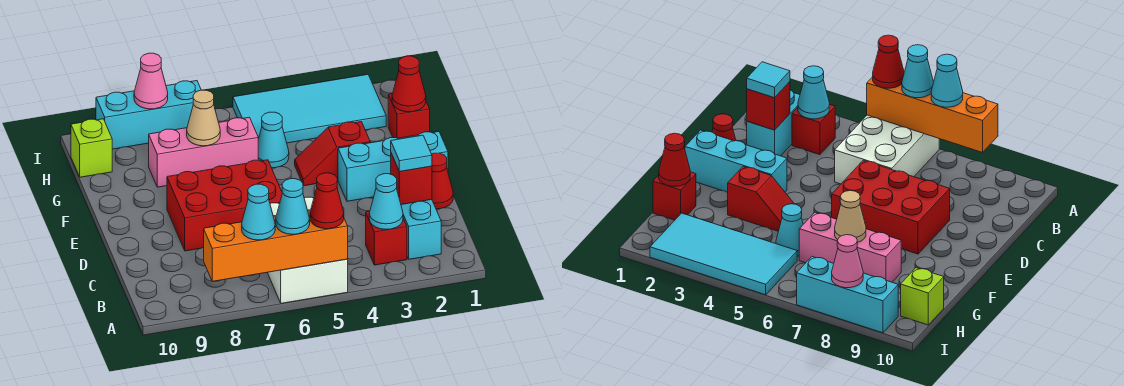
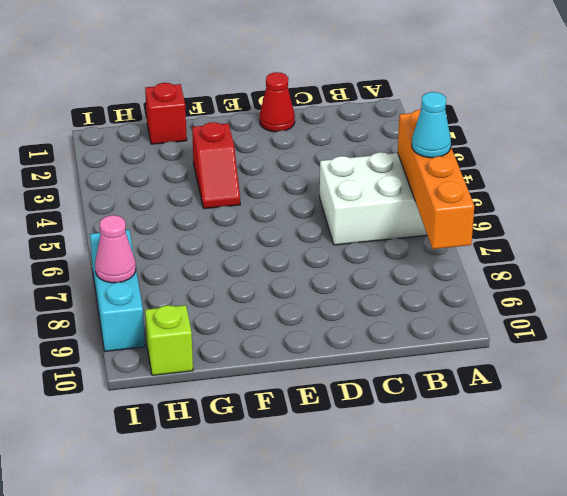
none -> cyan 1x2 brick [401,200,441,259]
none -> red 1x1 brick [366,211,407,265]
none -> red 2x3 brick [167,160,282,251]

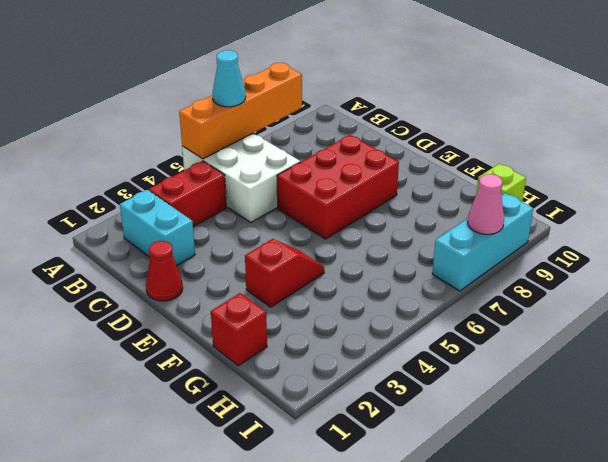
red 1x2 brick [149,161,226,227] -> red 1x1 brick [366,211,407,265]
none -> cyan 1x3 brick [338,132,448,201]
none -> cyan 1x1 cone [258,112,289,168]
none -> pink 1x3 brick [149,117,258,187]

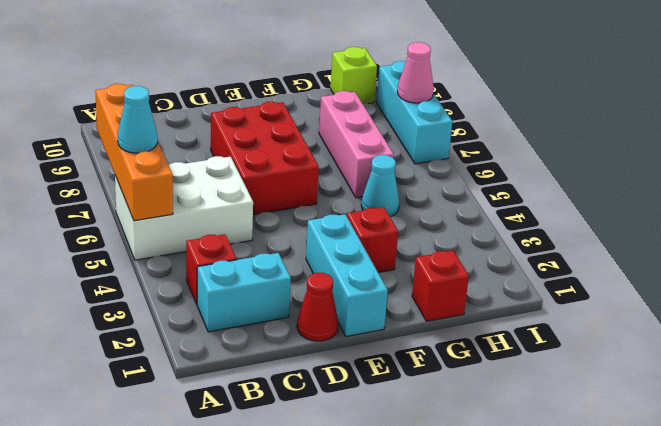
none -> cyan 2x4 tile [233,74,386,143]
none -> cyan 1x1 cone [369,174,403,229]
none -> red 1x1 brick [391,154,432,205]

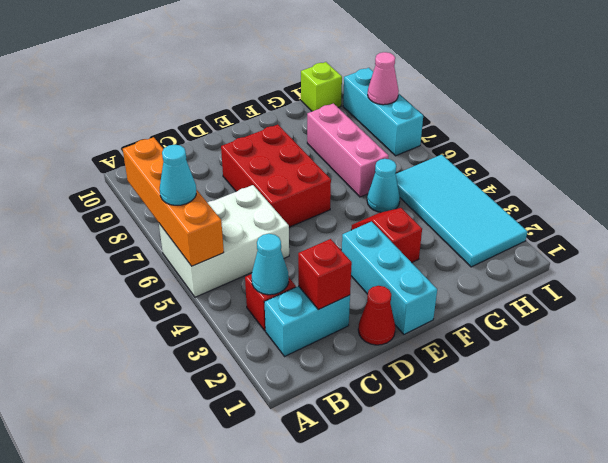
none -> red 1x1 brick [388,94,430,138]
none -> red 1x1 cone [392,56,426,112]
none -> tan 1x1 cone [187,90,220,146]

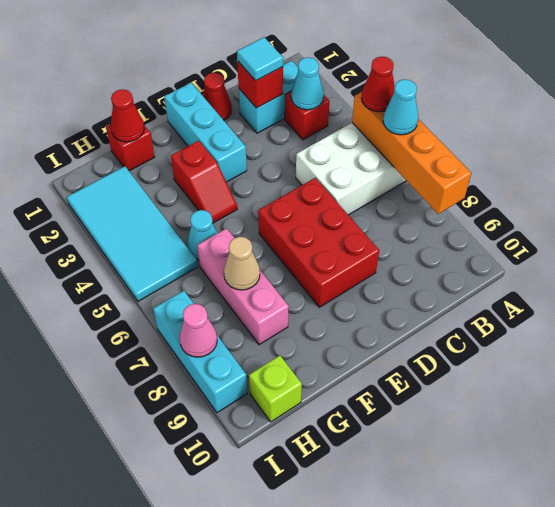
none -> cyan 1x1 cone [242,184,275,240]

